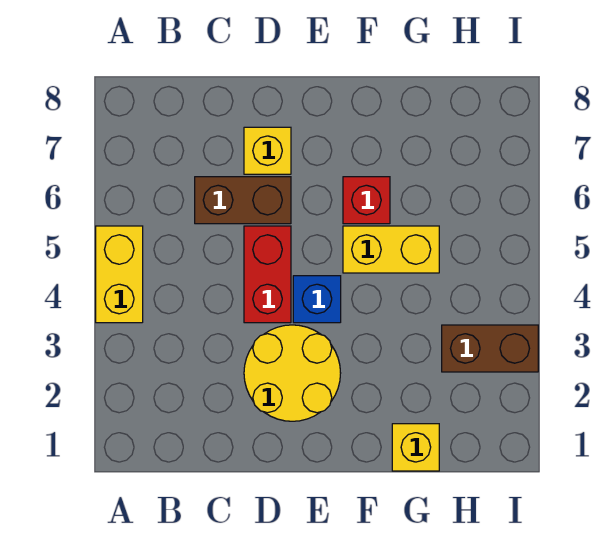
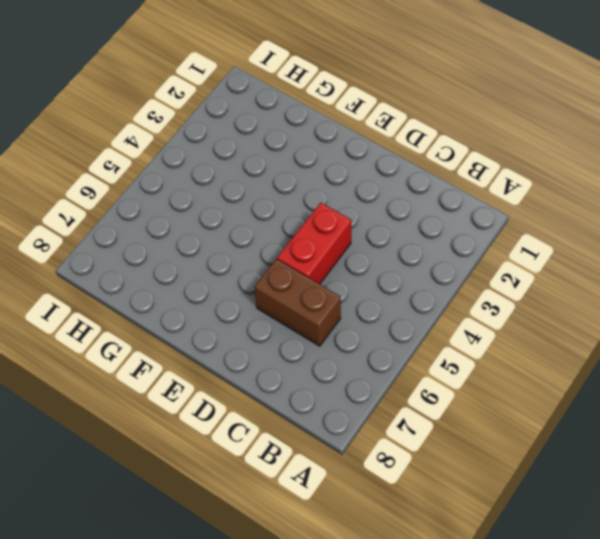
none -> yellow 1x2 brick [96,226,143,323]
none -> yellow 2x2 round brick [244,325,341,421]

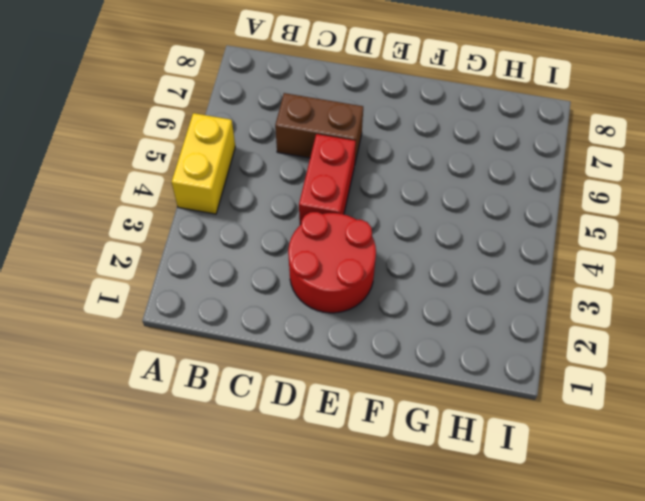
red 2x2 round brick [288,212,376,313] -> yellow 2x2 round brick [244,325,341,421]
none -> yellow 1x1 brick [244,127,291,174]
none -> blue 1x1 brick [293,276,341,323]

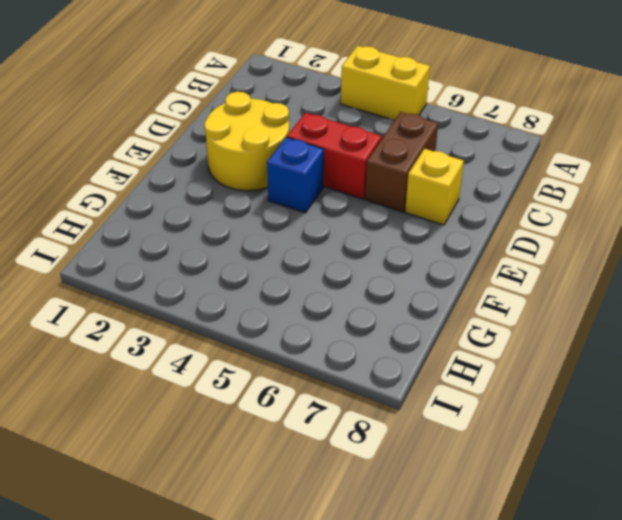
none -> yellow 1x2 brick [343,226,439,273]
none -> red 1x1 brick [343,177,390,224]

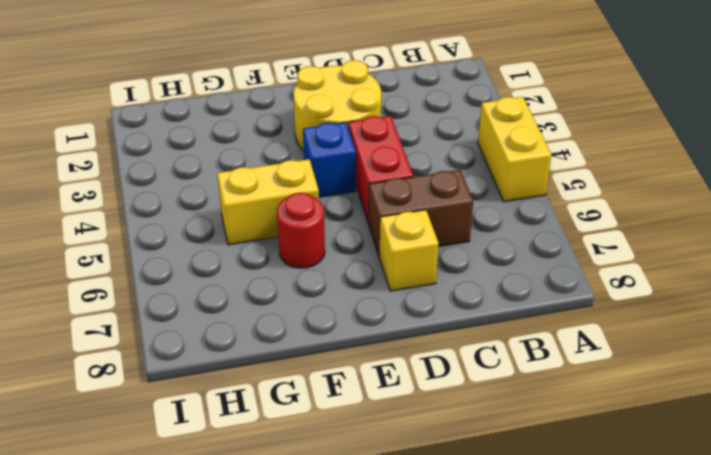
red 1x1 round brick [277,193,325,268] -> red 1x1 brick [343,177,390,224]
none -> yellow 1x1 brick [392,424,439,471]
none -> brown 1x2 brick [442,325,538,372]

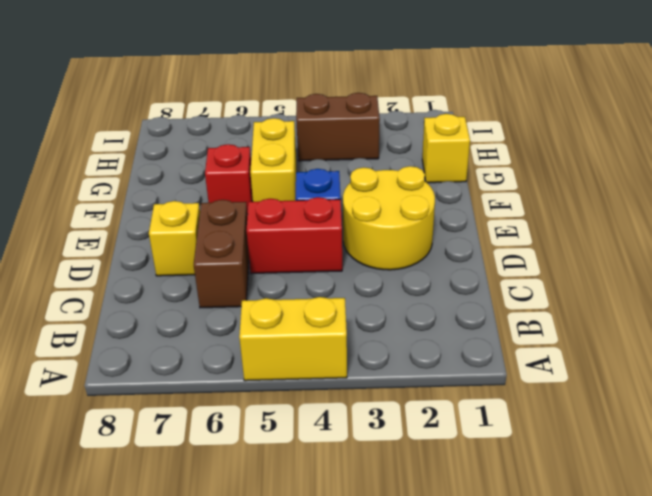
brown 1x2 brick [296,93,380,161] -> brown 1x2 brick turned to [442,325,538,372]

